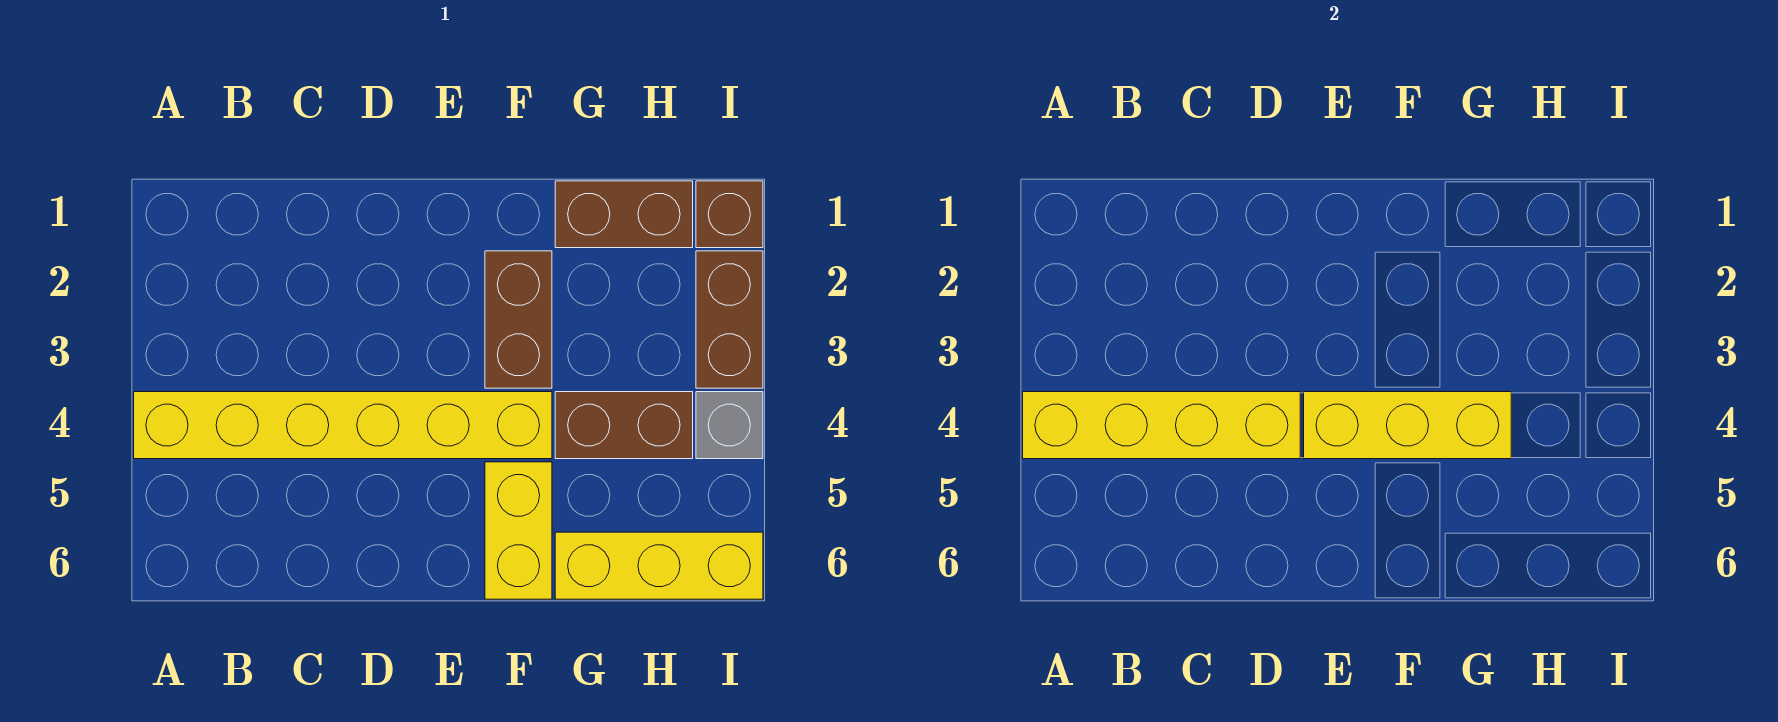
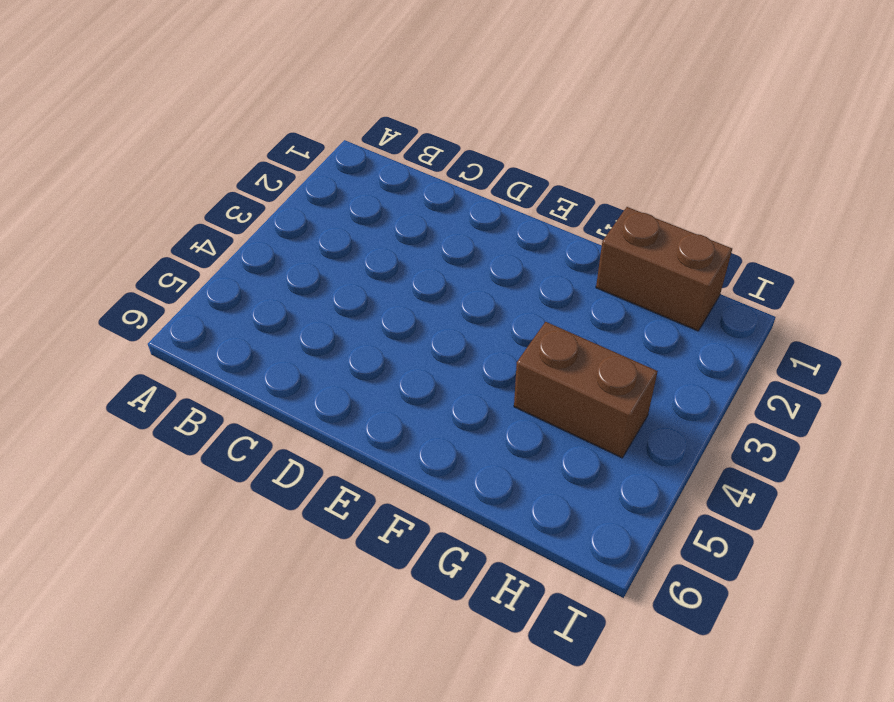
none -> yellow 1x6 brick [134,392,552,459]
none -> brown 1x2 brick [485,251,552,388]

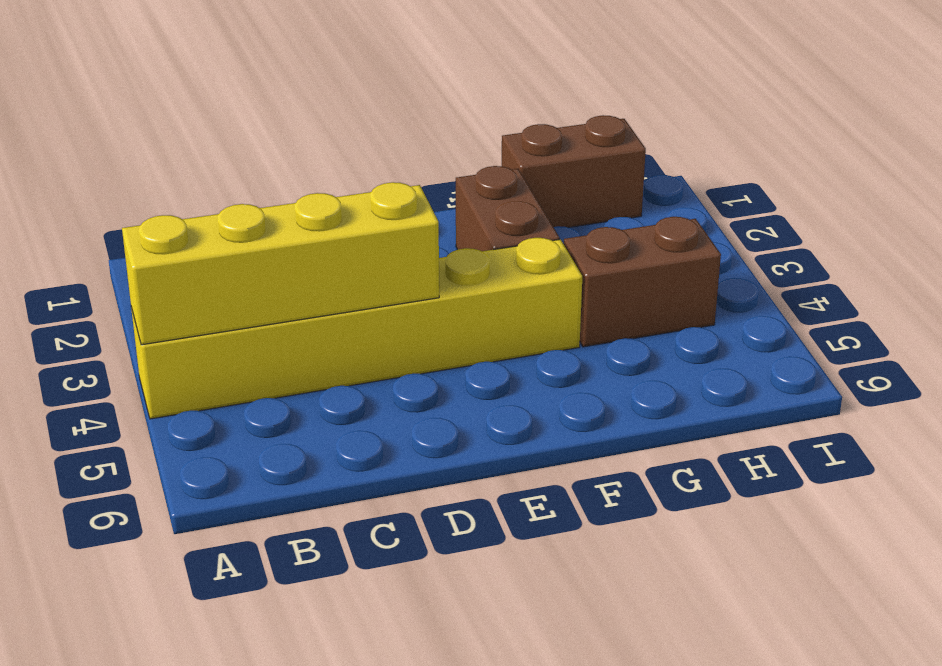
none -> yellow 1x2 brick [485,462,552,599]
none -> yellow 1x3 brick [555,532,763,599]

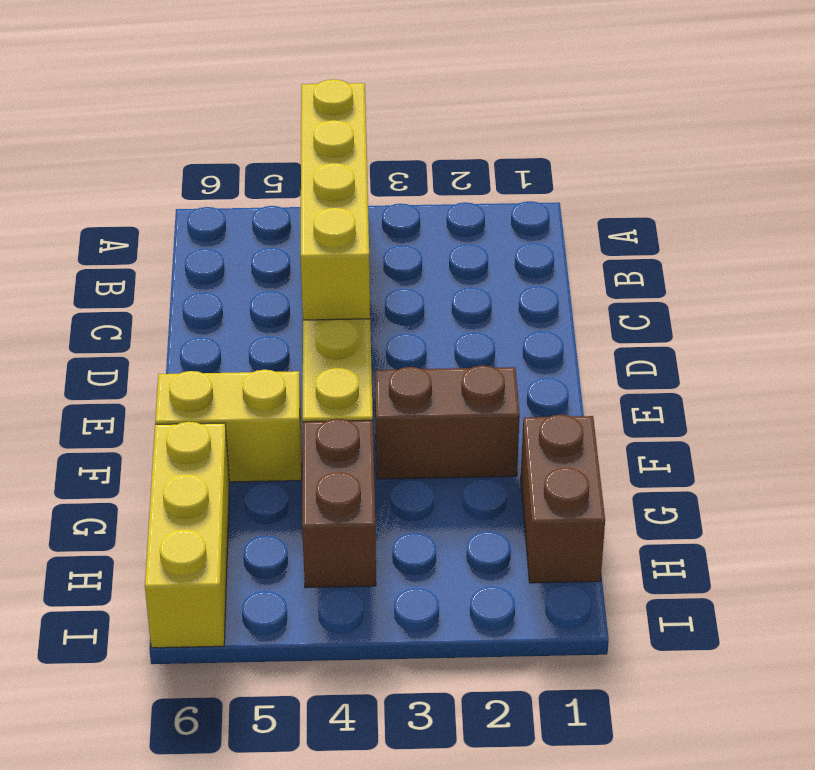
none -> brown 1x1 brick [696,181,763,248]
none -> brown 1x2 brick [696,251,763,388]

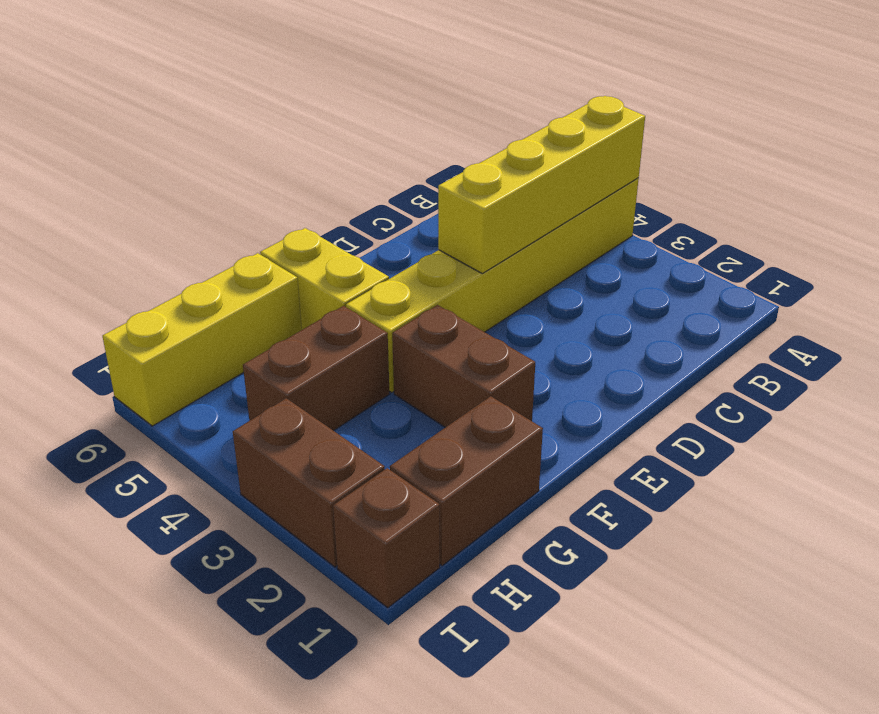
none -> grey 1x1 brick [696,392,763,459]
none -> yellow 1x3 brick [1304,392,1511,459]

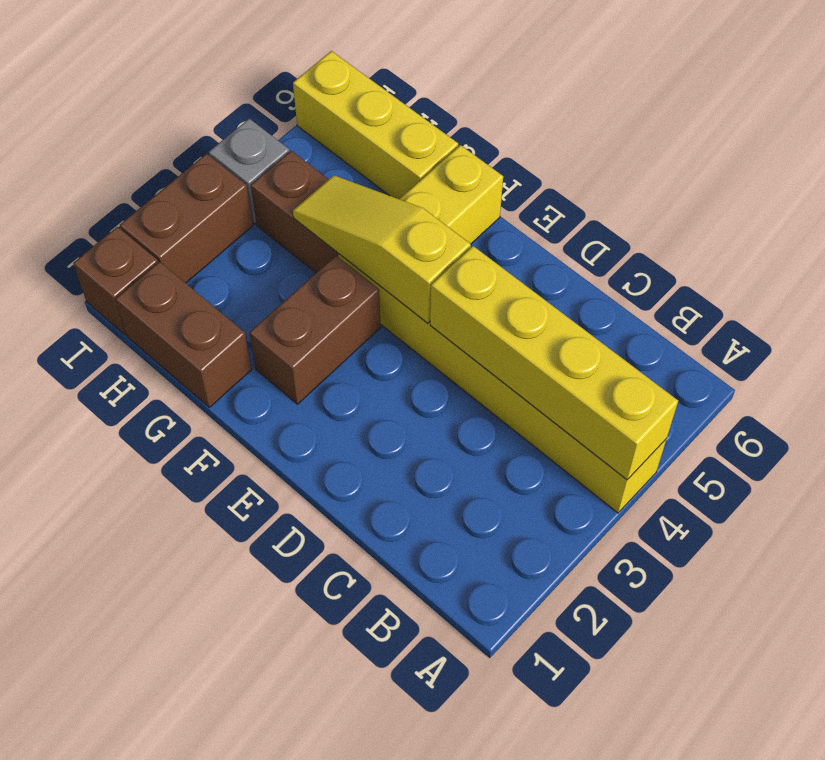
yellow 1x3 slope [293,175,471,323] -> yellow 1x3 brick [1304,392,1511,459]

